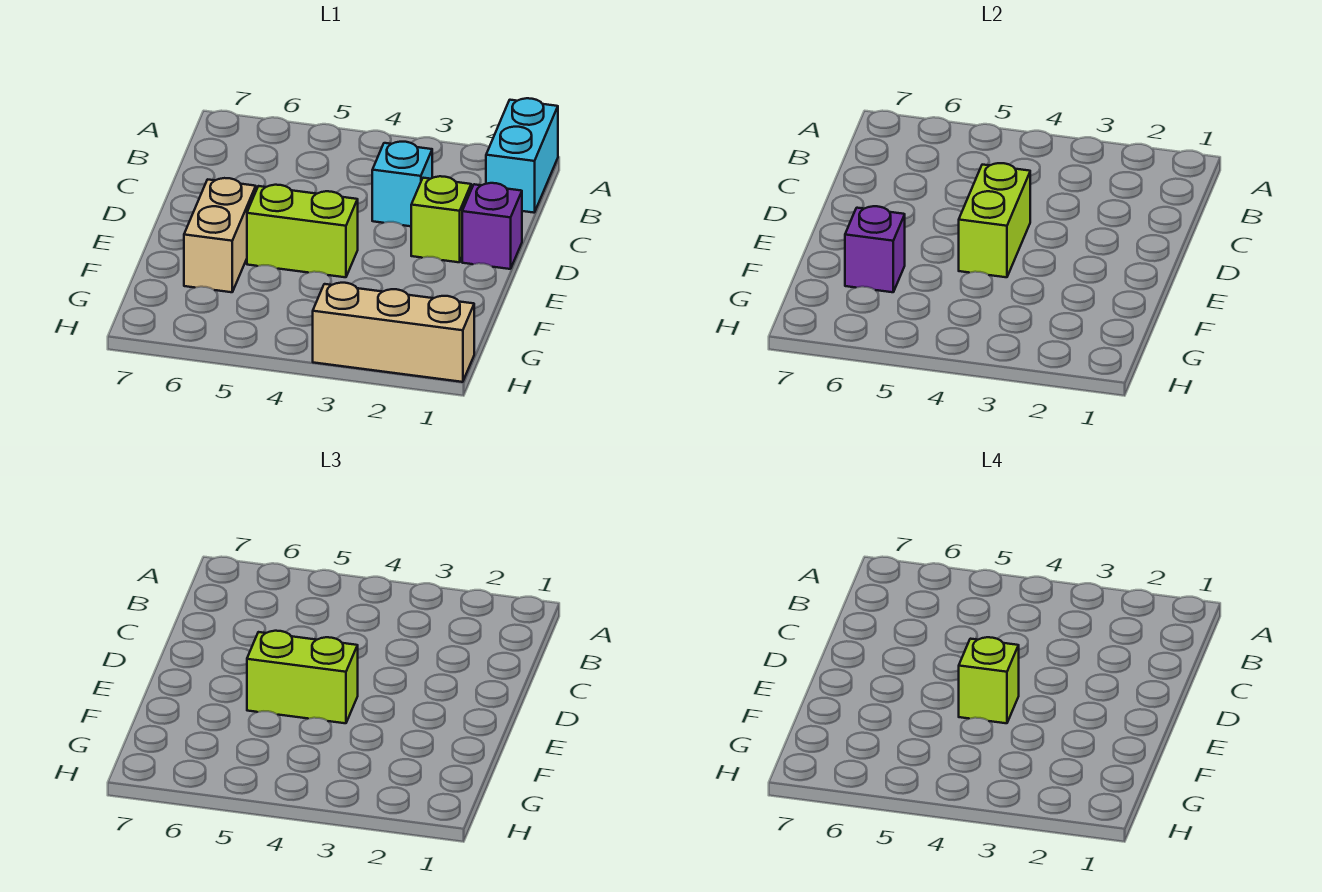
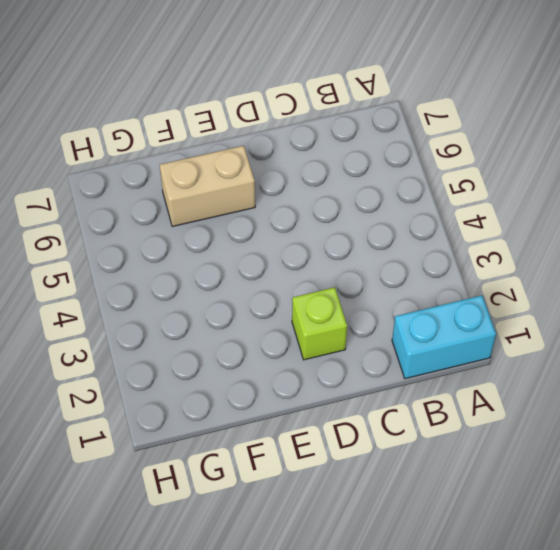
none -> cyan 1x1 brick [372,142,432,226]
none -> purple 1x1 brick [462,183,522,269]

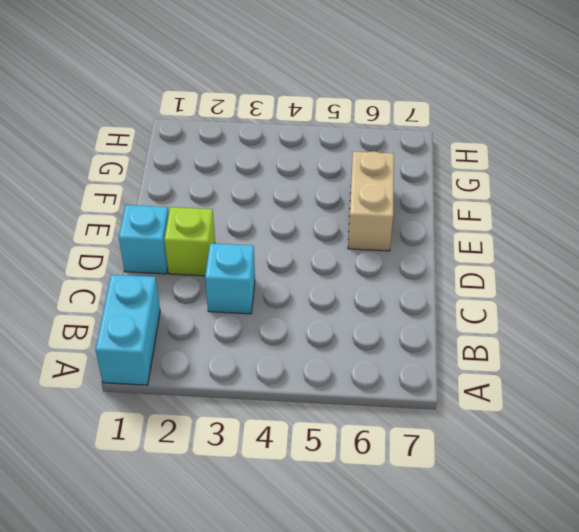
cyan 1x1 brick [119,205,169,274] -> purple 1x1 brick [462,183,522,269]
none -> lime 1x2 brick [247,185,358,277]
none -> tan 1x3 brick [313,283,474,382]

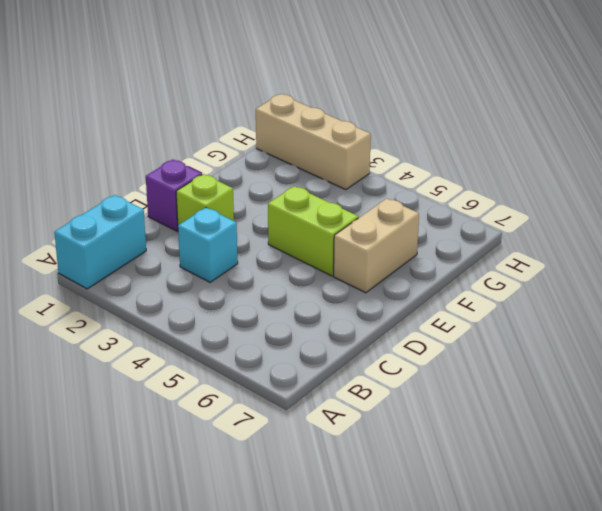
none -> lime 1x2 brick [959,163,1030,277]
none -> purple 1x1 brick [845,206,905,292]

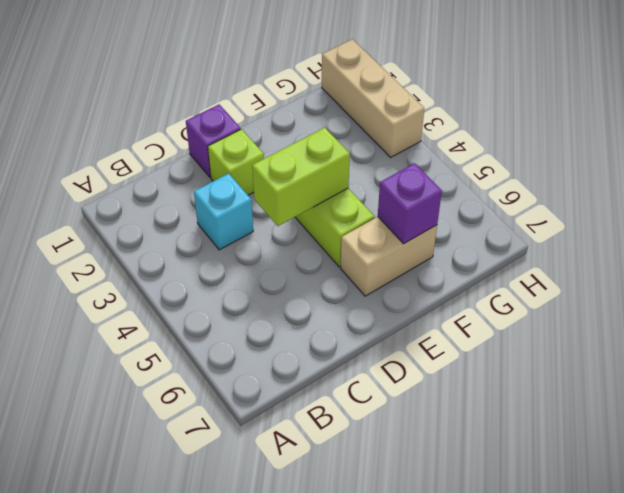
none -> cyan 1x2 brick [486,98,558,213]
none -> lime 1x2 brick [247,631,358,723]

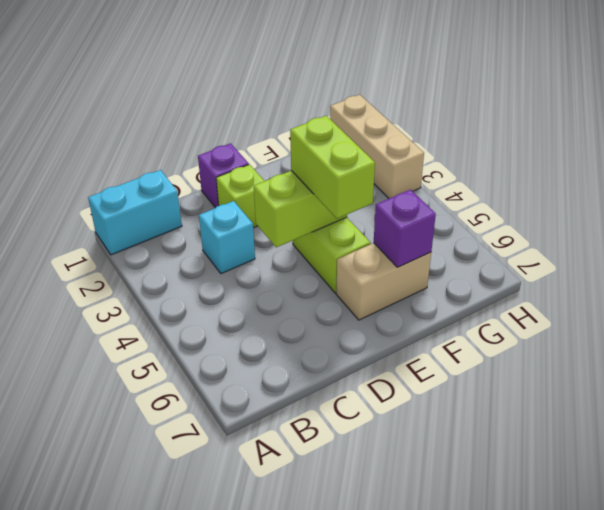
none -> lime 1x1 brick [959,637,1019,723]

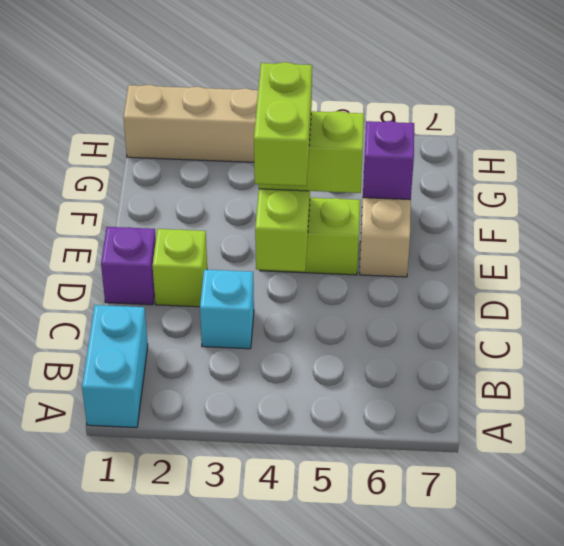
lime 1x2 brick [254,62,312,186] -> lime 1x1 brick [959,637,1019,723]

